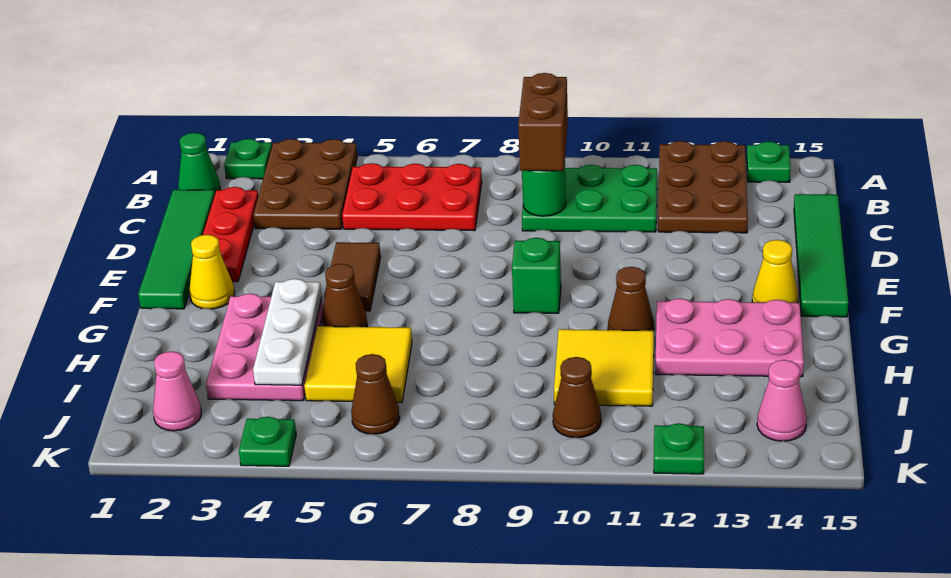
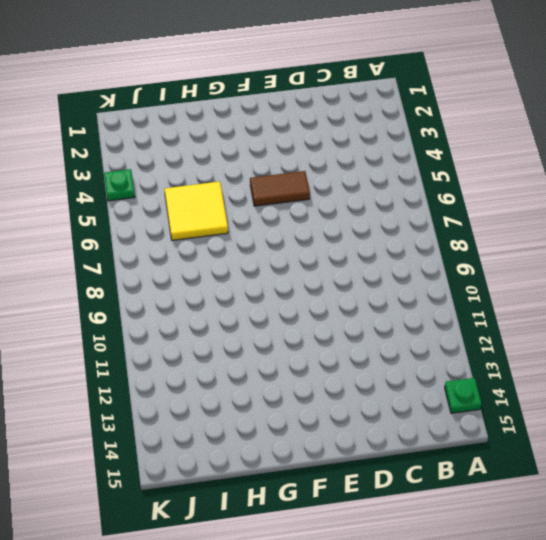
none -> green 1x1 plate [224,139,272,179]
none -> brown 2x3 plate [253,139,357,229]
none -> brown 2x3 plate [658,141,748,233]

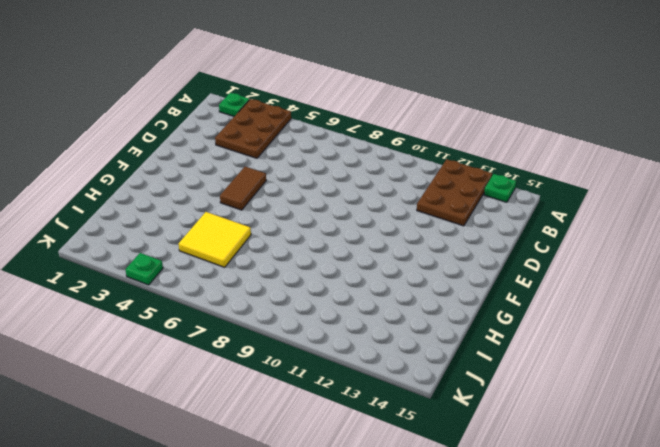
none -> green 1x1 cone [178,133,220,193]
none -> red 2x3 plate [342,163,482,231]
none -> green 2x3 plate [522,165,657,232]

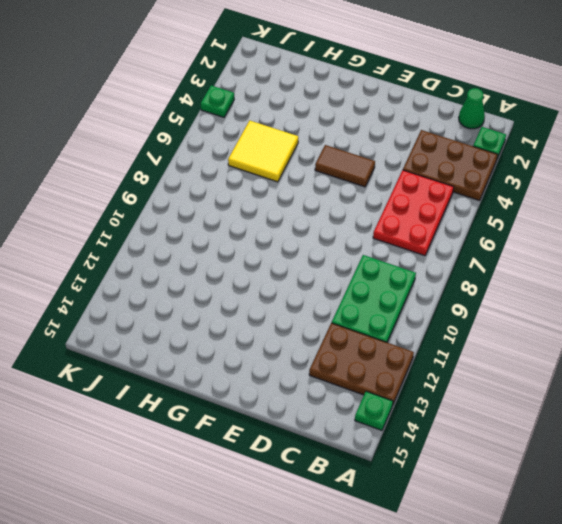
none -> green 1x4 tile [138,190,215,309]
none -> red 1x3 plate [203,187,258,282]
none -> green 1x4 tile [794,194,848,317]

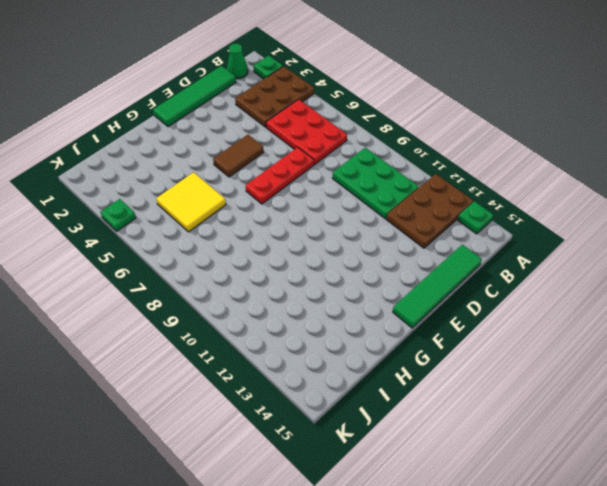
red 1x3 plate [246,147,314,204] -> red 1x3 plate moved to [203,187,258,282]
none -> yellow 1x1 cone [189,235,234,309]
none -> green 1x1 brick [512,238,561,313]
none -> yellow 1x1 cone [752,240,798,303]

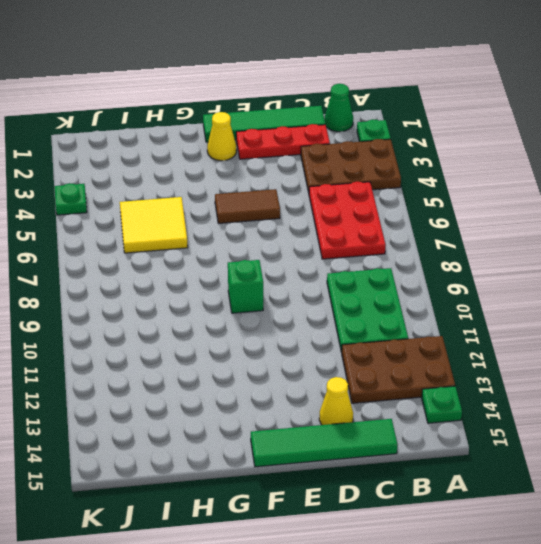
yellow 1x1 cone [319,377,353,425] -> yellow 1x1 cone moved to [752,240,798,303]
none -> pink 2x3 plate [206,294,323,401]
none -> brown 1x1 cone [322,264,367,327]
none -> brown 1x1 cone [608,267,654,331]

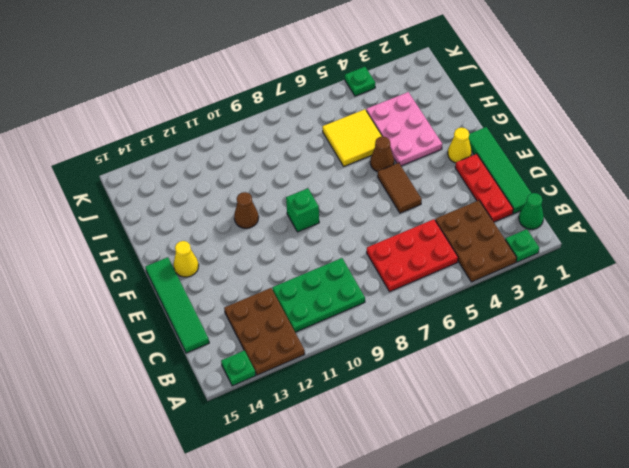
none -> pink 2x3 plate [656,298,804,377]
none -> yellow 2x2 tile [554,329,654,406]
none -> pink 1x1 cone [153,351,201,431]

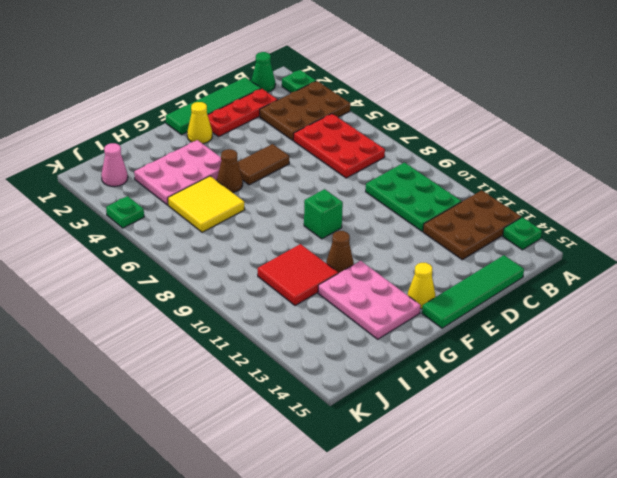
red 2x2 tile [258,244,338,306] -> yellow 2x2 tile [554,329,654,406]
none -> brown 1x1 cone [351,354,400,434]
none -> brown 1x1 cone [553,357,601,438]
none -> pink 1x1 cone [757,360,807,441]

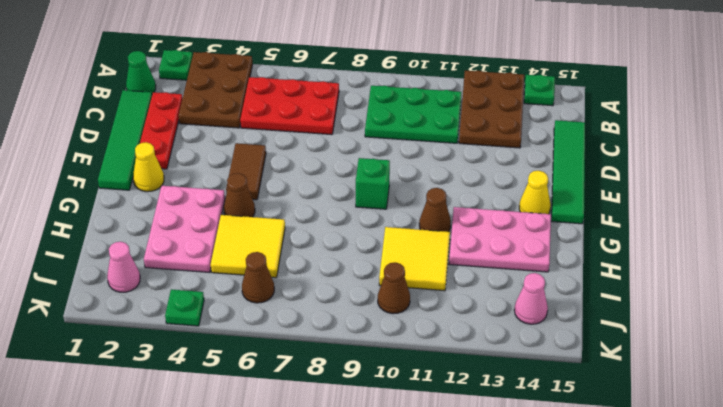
none -> green 1x1 plate [654,423,704,474]
none -> green 1x1 round brick [522,163,566,216]
none -> white 1x3 plate [253,279,322,385]

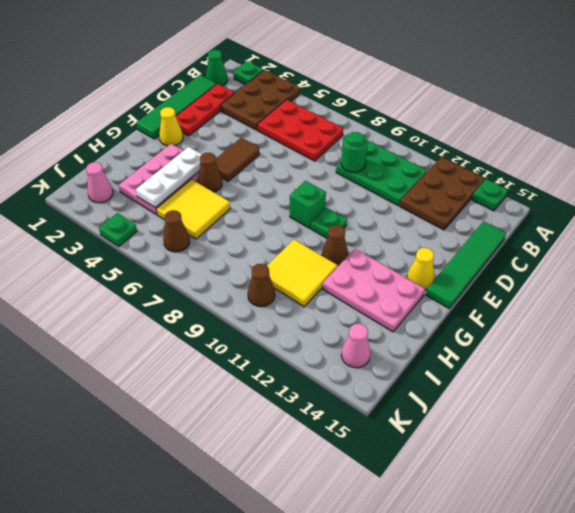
green 1x1 plate [311,207,347,238] -> green 1x1 plate moved to [654,423,704,474]
none -> brown 1x2 brick [518,73,568,171]

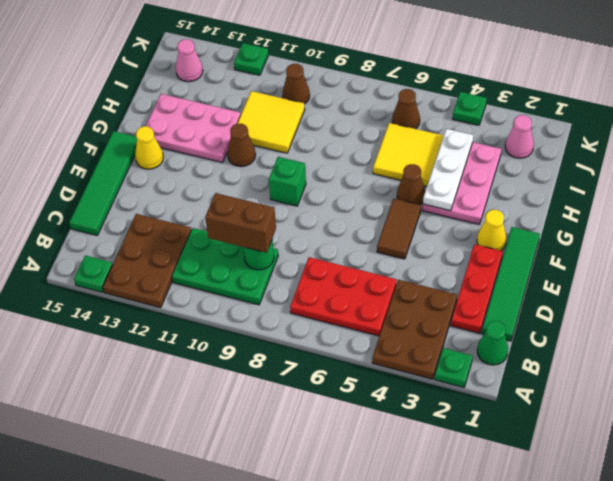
brown 1x2 brick [205,193,276,253] -> brown 1x2 brick turned to [518,73,568,171]

